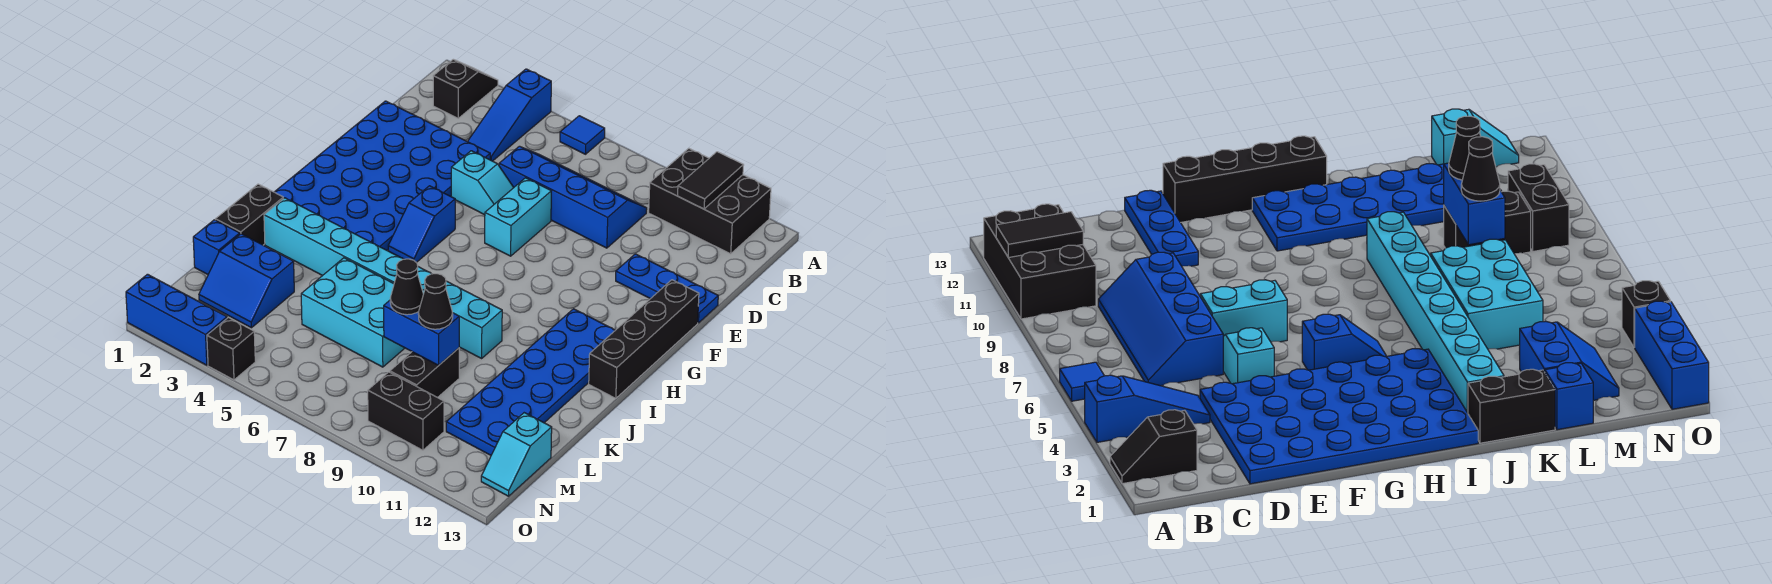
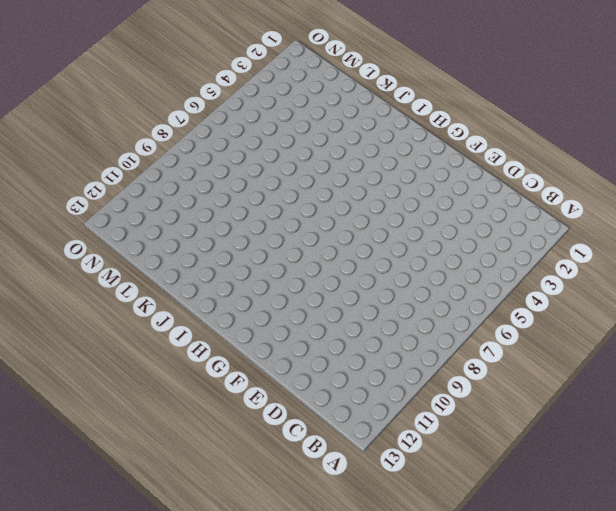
none -> black 1x2 slope [433,59,498,118]
none -> blue 1x3 slope [468,69,551,161]
none -> blue 1x1 tile [560,116,605,154]

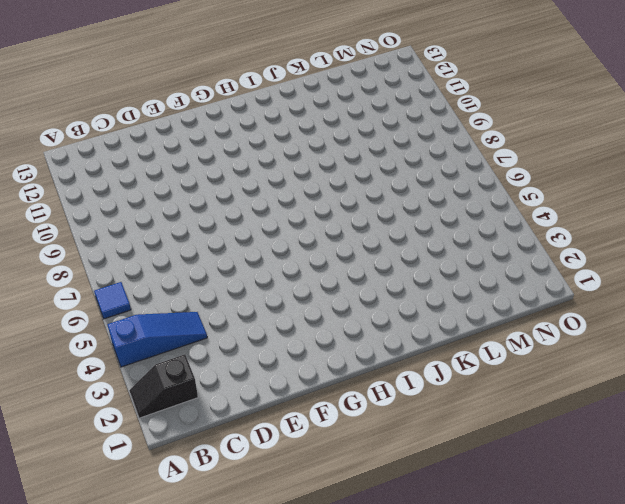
none -> black 2x3 brick [649,149,771,254]
none -> blue 2x4 slope [499,146,647,248]
none -> blue 4x6 plate [275,101,490,250]

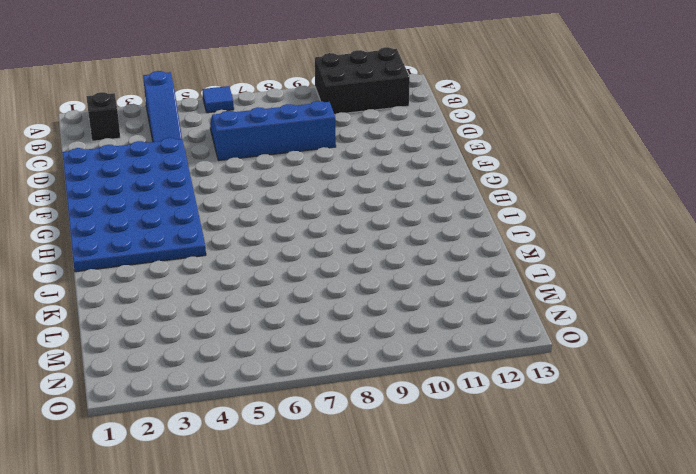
none -> cyan 1x2 slope [451,151,514,215]
none -> cyan 1x2 brick [485,178,551,256]
none -> blue 1x3 plate [616,254,718,323]

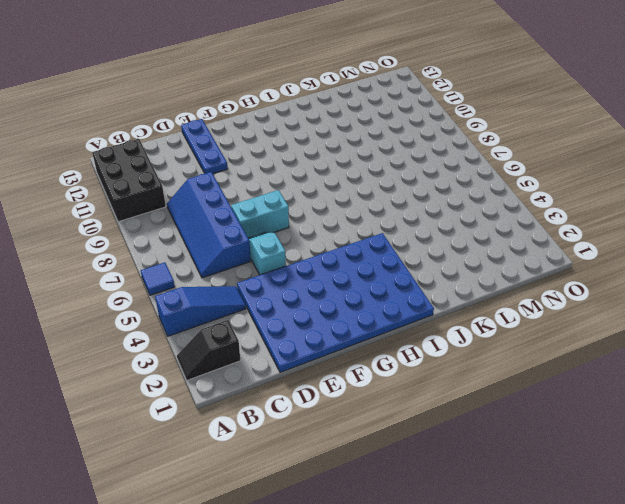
none -> black 1x4 brick [589,280,699,398]
none -> blue 1x2 slope [388,186,455,263]
none -> blue 2x6 plate [446,309,615,455]

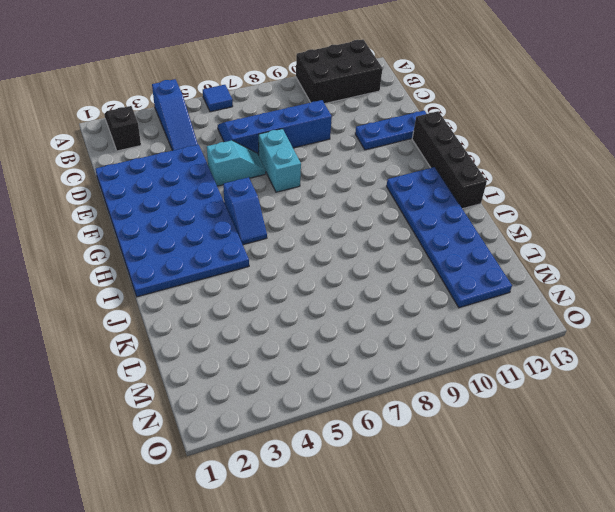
none -> black 1x2 brick [215,184,283,245]
none -> cyan 1x8 brick [264,198,502,358]
none -> cyan 2x3 brick [301,258,405,367]

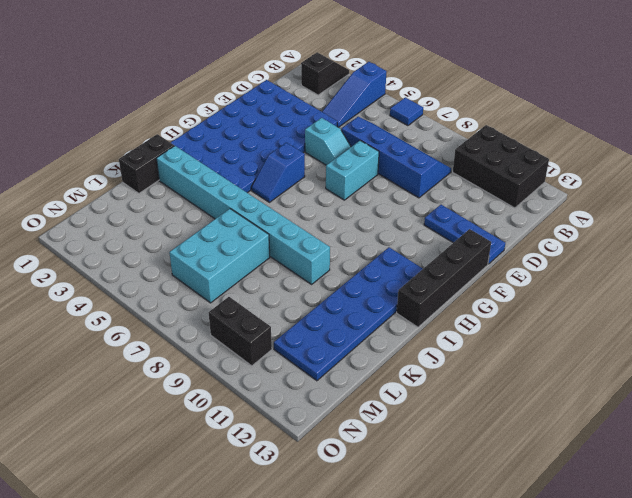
cyan 2x3 brick [169,209,270,303] -> cyan 2x3 brick turned to [301,258,405,367]
none -> blue 1x1 brick [193,220,240,274]
none -> blue 2x2 slope [199,234,294,328]
none -> black 1x2 brick [390,348,459,398]

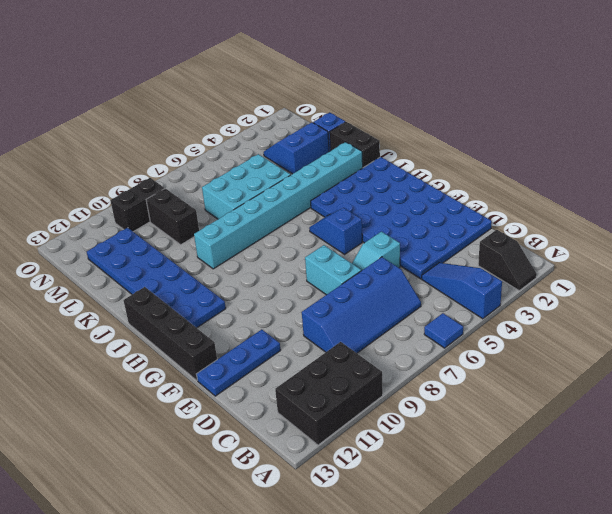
none -> cyan 1x2 slope [481,413,552,496]
none -> blue 1x3 brick [126,274,227,365]
none -> black 1x1 brick [207,318,255,380]

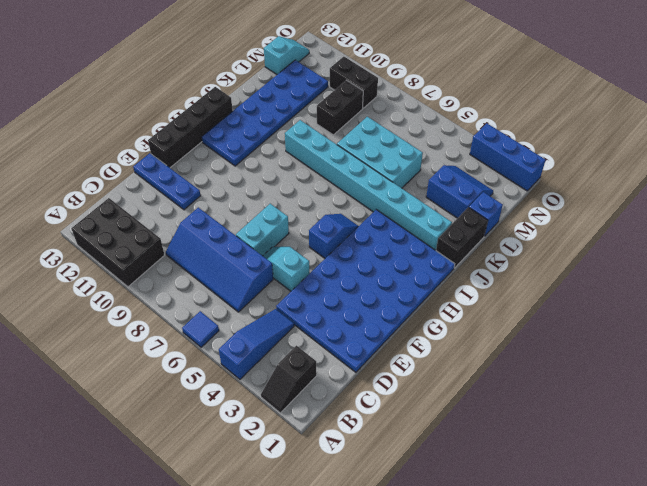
none -> black 1x1 brick [207,318,255,380]
none -> black 1x2 tile [678,152,744,209]
none -> blue 1x2 brick [384,300,459,365]

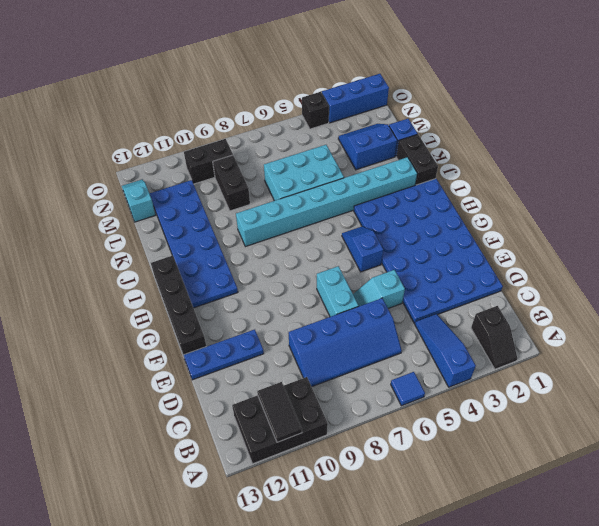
none -> blue 1x2 brick [384,300,459,365]
none -> black 1x1 cone [390,259,423,315]
none -> black 1x1 cone [418,274,453,329]

